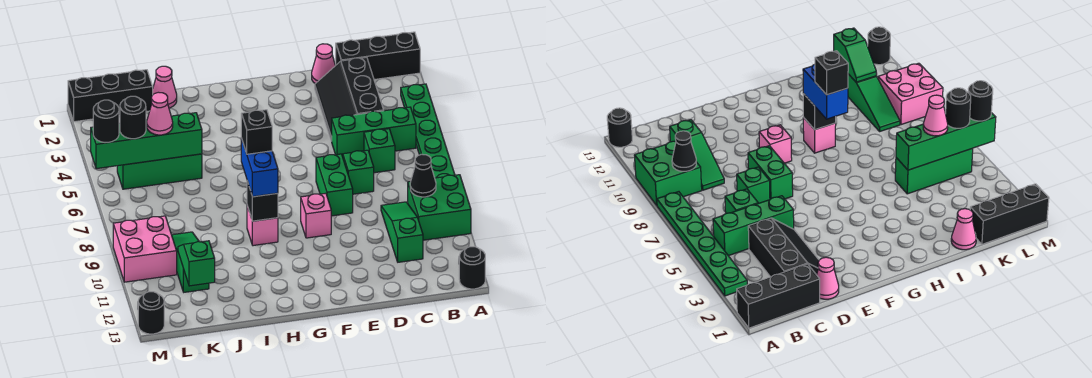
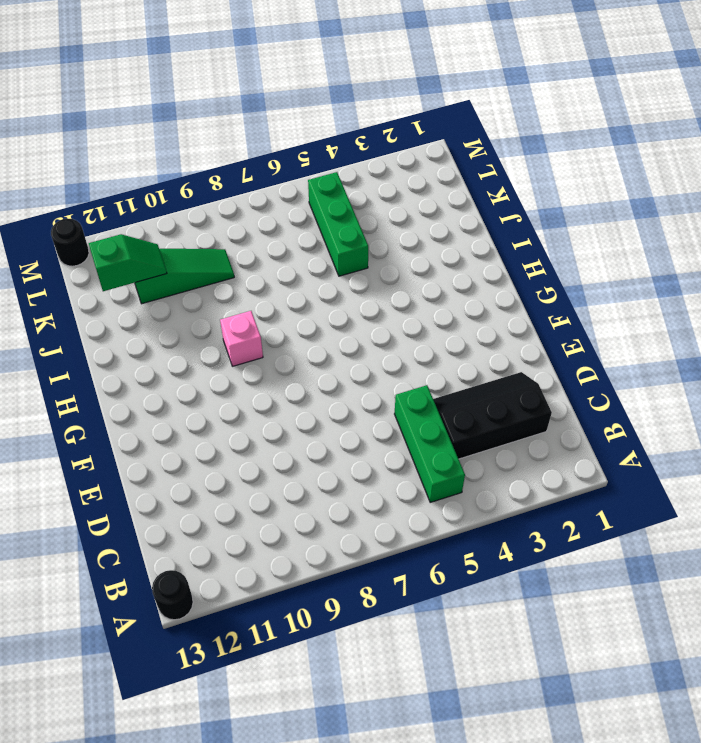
none -> black 1x3 brick [336,32,420,80]
none -> green 1x6 plate [401,84,455,178]
none -> green 2x2 brick [408,175,471,240]

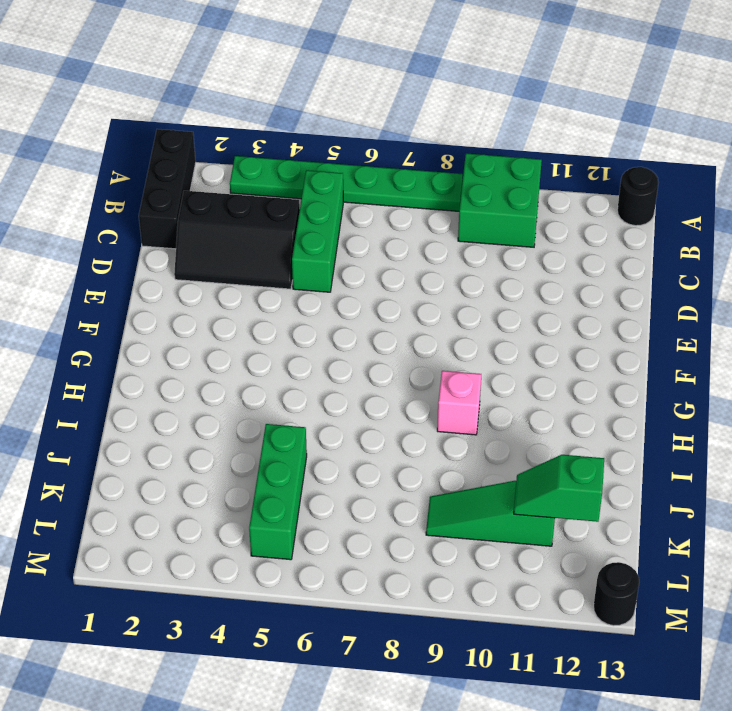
none -> green 1x1 brick [364,129,395,173]
none -> green 1x3 slope [381,202,423,262]
none -> pink 1x1 cone [312,44,335,84]

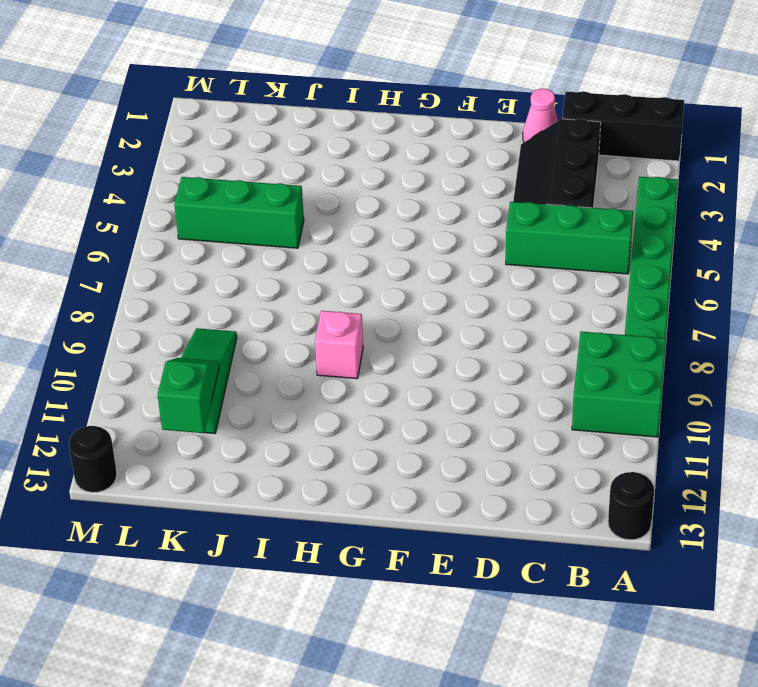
none -> green 1x1 brick [364,129,395,173]
none -> green 1x3 slope [381,202,423,262]
none -> green 1x1 brick [343,150,374,194]

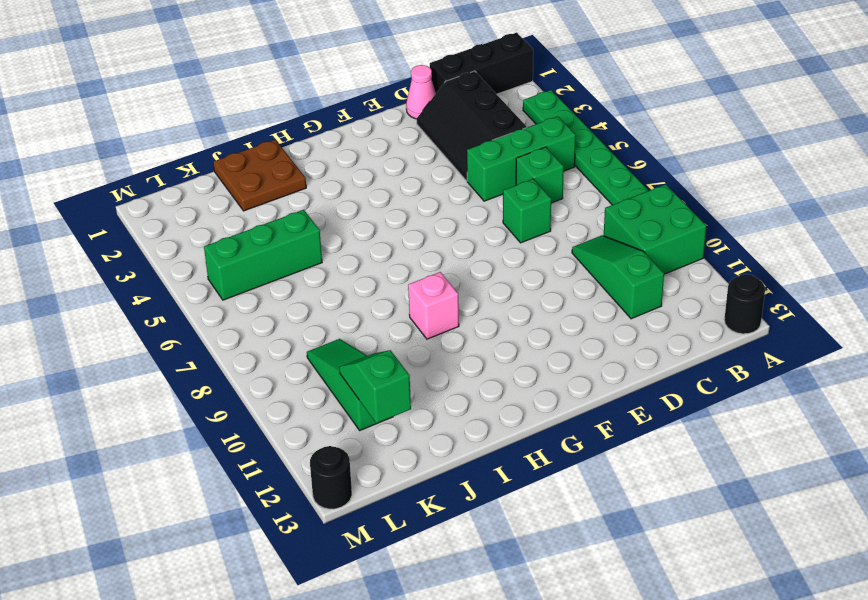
brown 2x2 plate [213,140,306,211] -> pink 1x1 cone [153,66,177,108]
none -> green 1x2 brick [316,154,353,216]
none -> pink 1x1 brick [301,193,331,238]
none -> black 1x3 brick [68,70,153,122]

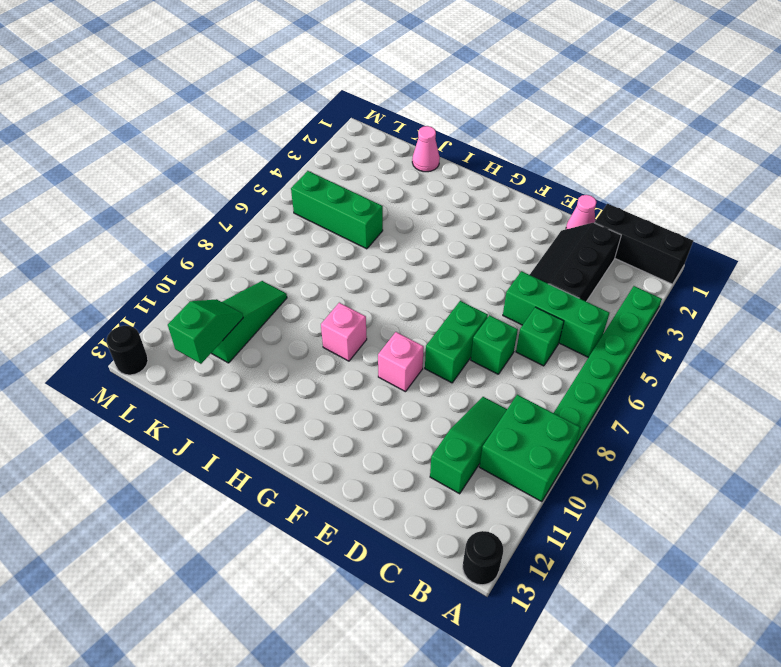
none -> black 1x3 brick [68,70,153,122]
none -> pink 2x2 brick [113,216,177,282]
none -> black 1x1 cone [410,154,436,197]

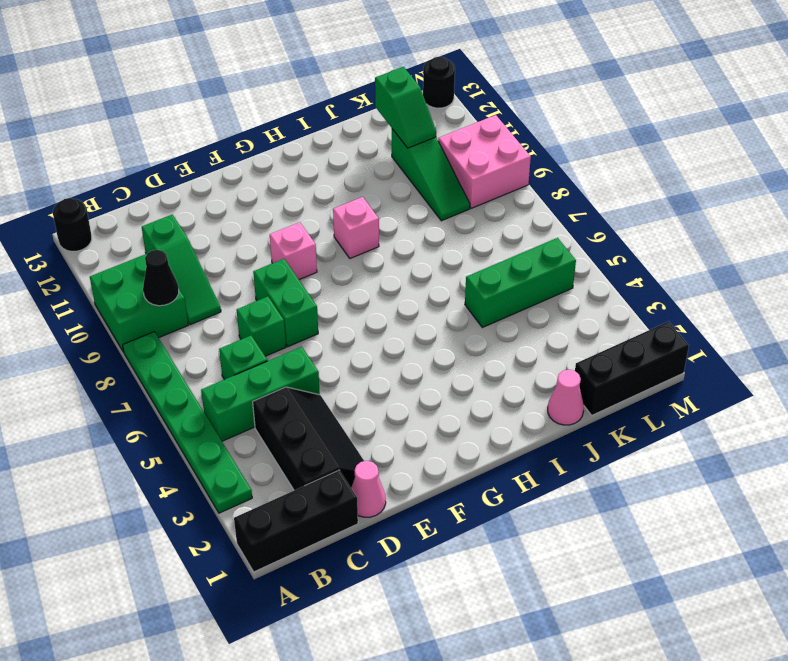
none -> black 1x1 brick [247,181,278,221]
none -> green 1x4 brick [91,113,202,169]
none -> blue 1x2 brick [241,138,278,197]

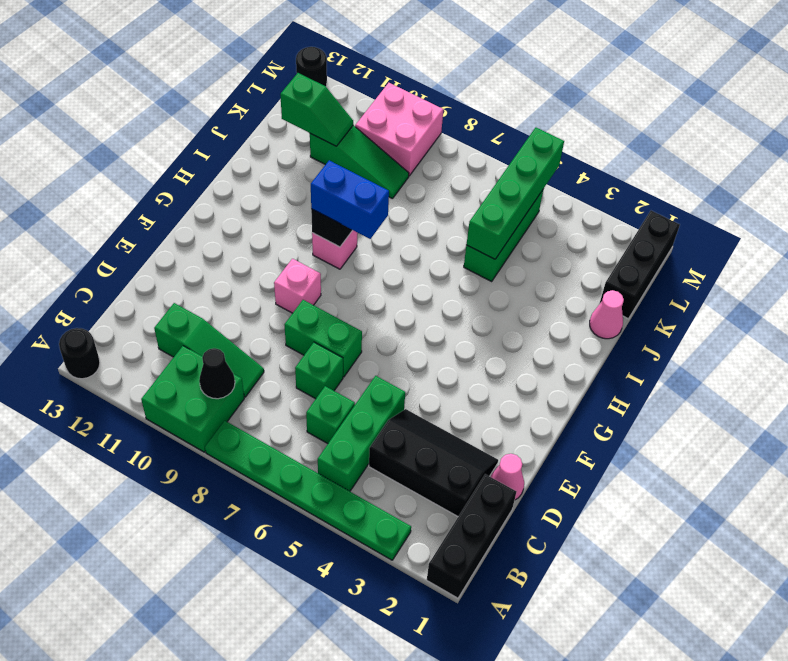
none -> pink 1x1 cone [147,92,173,135]
none -> black 1x1 round brick [120,96,146,139]
none -> black 1x1 round brick [93,100,119,142]

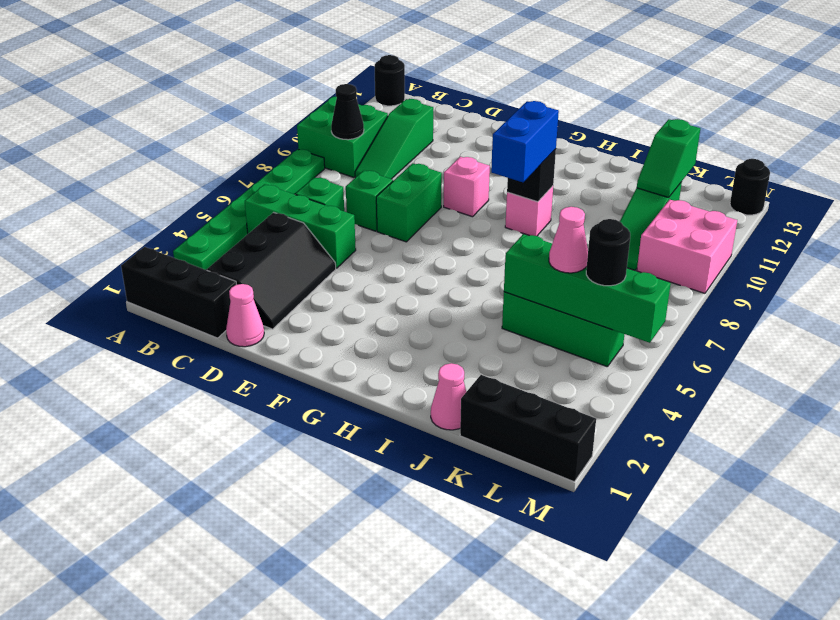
none -> black 1x1 round brick [93,100,119,142]
none -> black 1x1 brick [241,110,272,154]

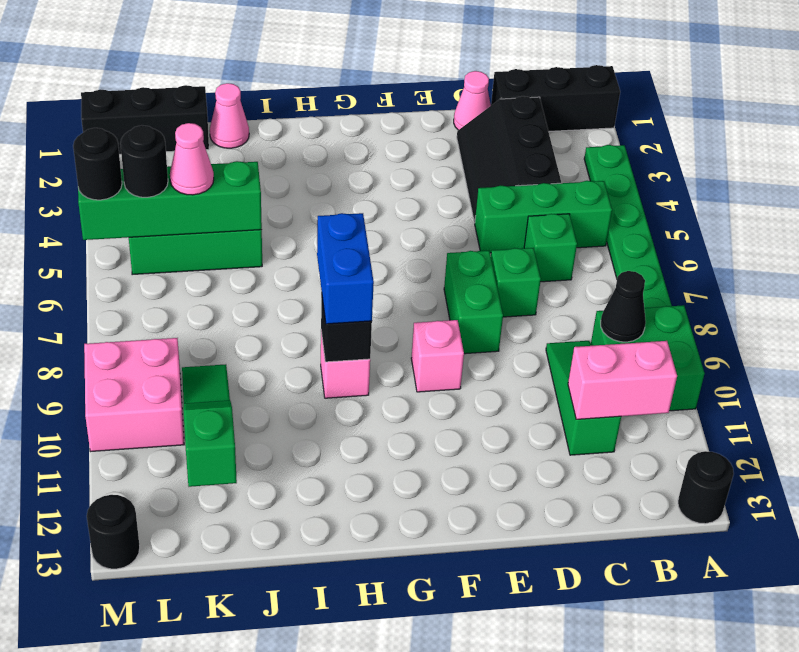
pink 1x2 brick [568,341,677,419] -> none
none -> black 1x1 brick [241,110,272,154]

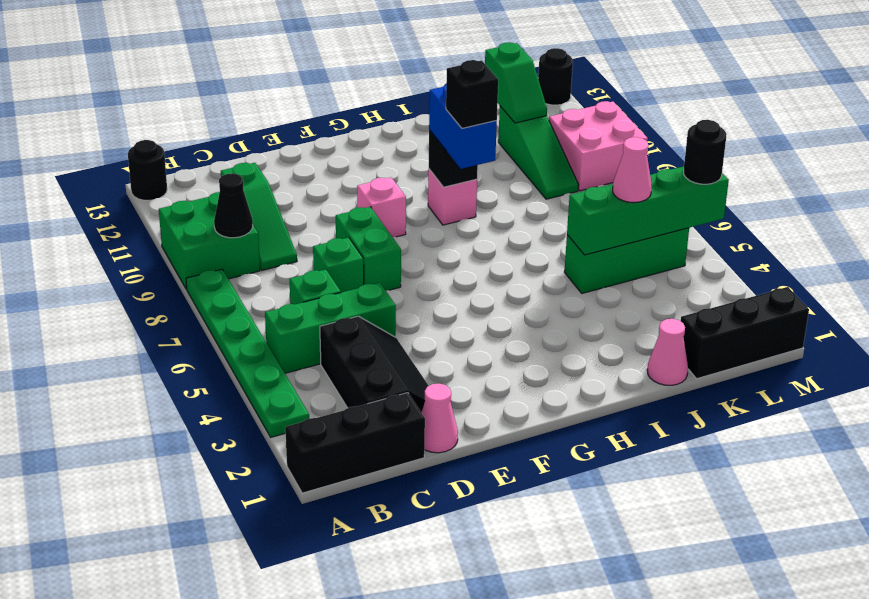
none -> black 1x1 round brick [120,96,146,139]

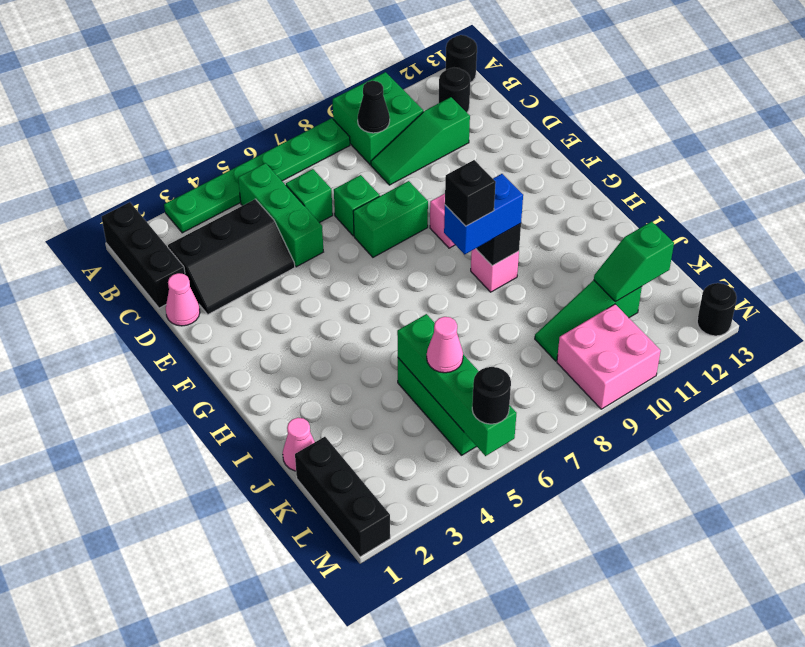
black 1x1 round brick [439,68,470,112] -> black 1x1 round brick moved to [120,96,146,139]

